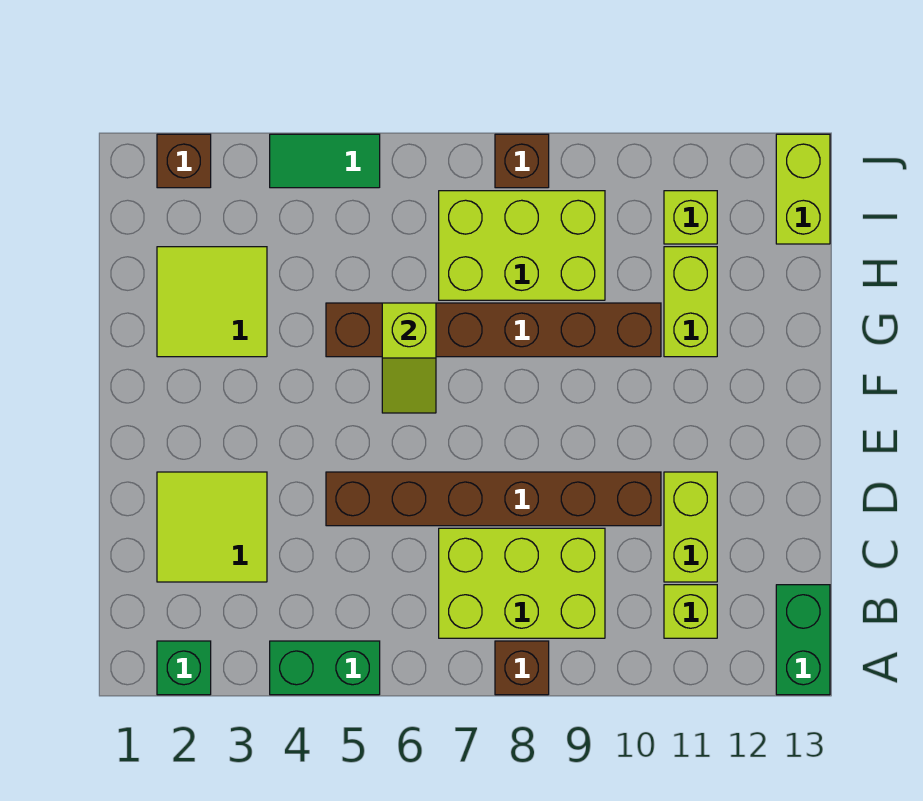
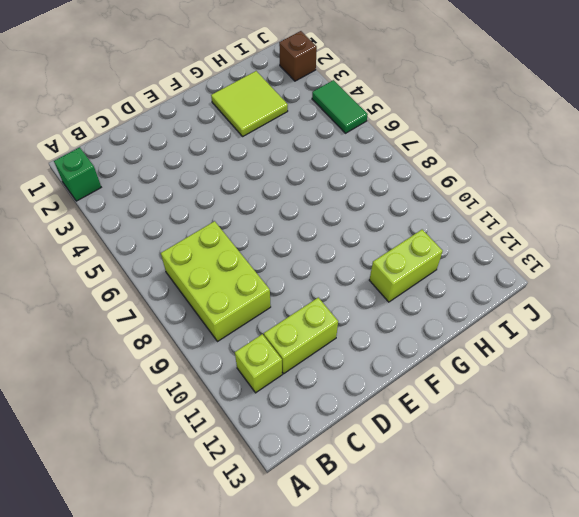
none -> green 1x2 brick [270,641,380,695]
none -> brown 1x1 brick [495,641,549,695]
none -> green 1x2 brick [776,585,830,695]

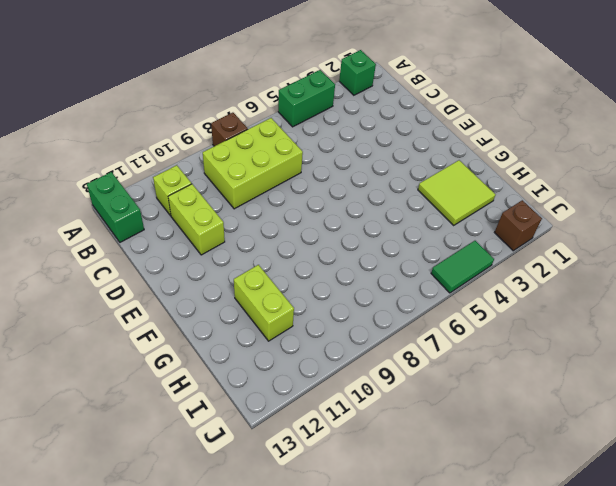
none -> lime 2x2 tile [157,472,267,582]
none -> brown 1x6 brick [326,472,661,526]
none -> brown 1x6 brick [326,303,661,357]

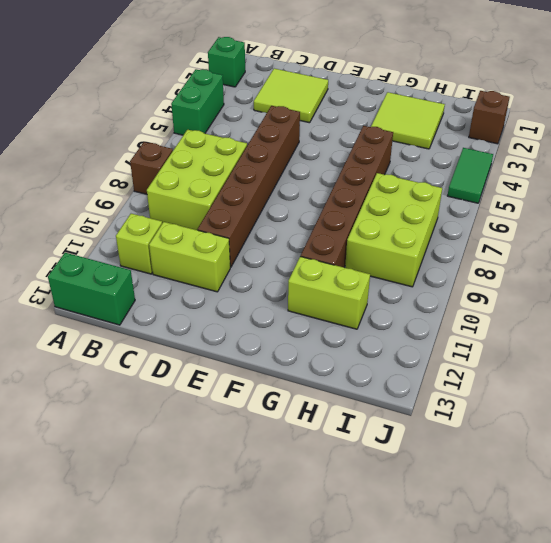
none -> lime 1x1 brick [664,191,717,244]
none -> lime 1x2 brick [776,134,830,244]
none -> brown 1x1 brick [495,134,549,188]

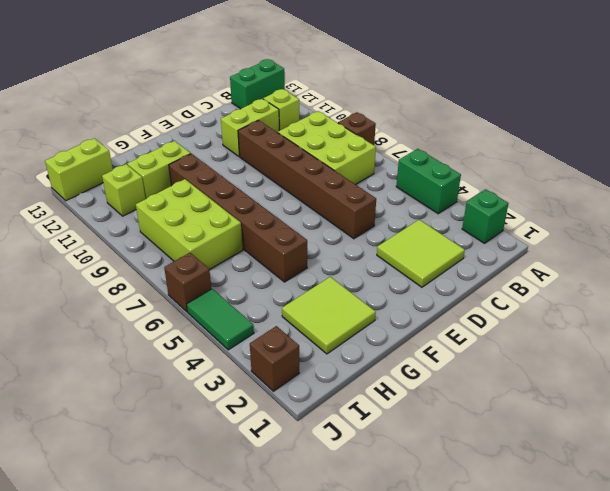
brown 1x1 brick [164,253,211,312] -> brown 1x1 brick moved to [495,134,549,188]
none -> lime 1x2 slope [382,303,436,413]

